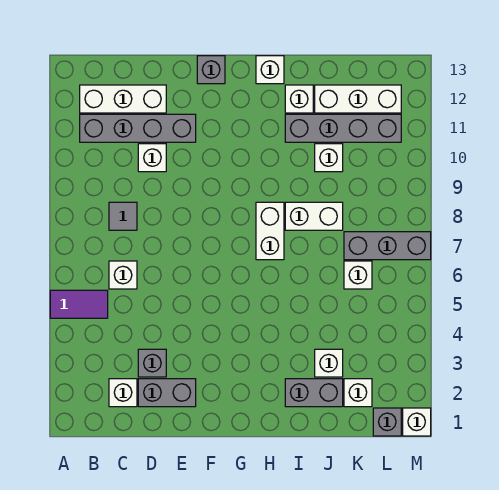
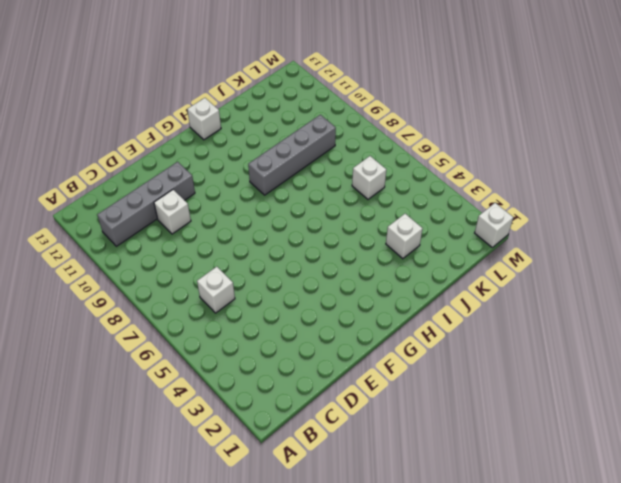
grey 1x4 brick [248,115,336,195] -> grey 1x4 brick moved to [285,114,401,142]
none -> purple 1x2 tile [50,290,108,318]
none -> white 1x3 brick [80,85,166,113]
none -> white 1x1 brick [109,379,137,407]

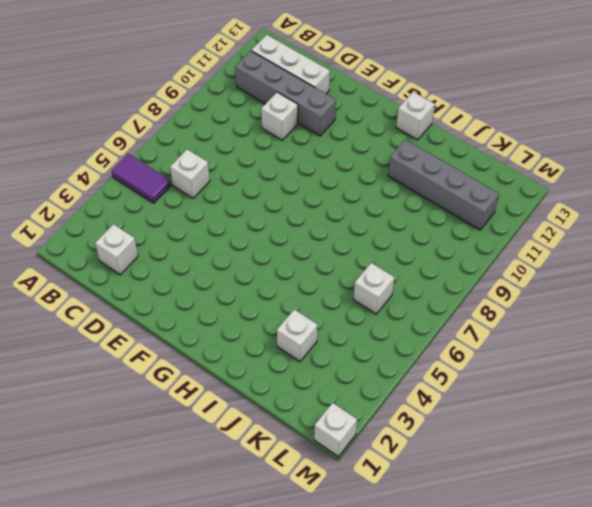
none -> grey 1x1 tile [109,202,137,230]
none -> grey 1x2 brick [138,379,196,407]
none -> grey 1x1 brick [138,349,166,377]

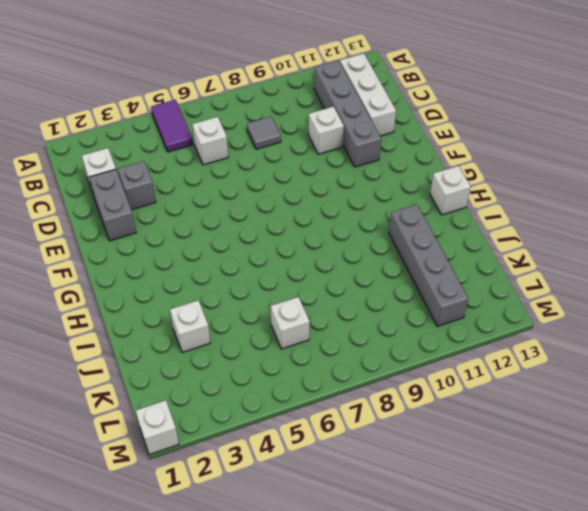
none -> grey 1x1 brick [197,56,225,84]
none -> white 1x2 brick [256,202,284,260]
none -> grey 1x2 brick [285,379,343,407]

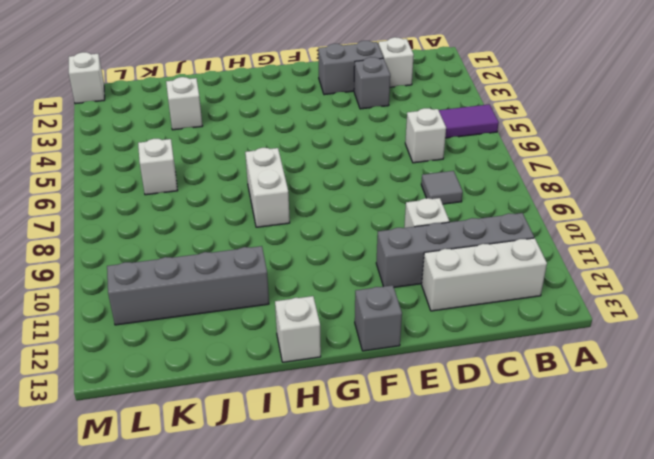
none -> grey 1x2 brick [285,379,343,407]
none -> white 1x2 brick [285,202,343,230]
none -> white 1x1 brick [285,85,313,113]

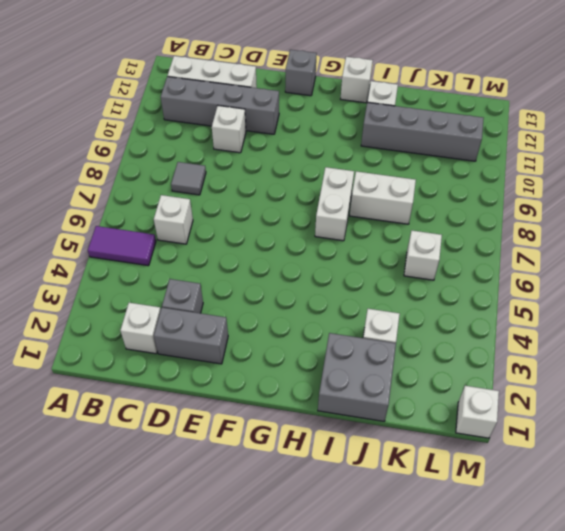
grey 2x2 brick [318,333,396,421] -> grey 1x2 brick [285,379,343,407]
none -> white 1x1 brick [315,144,343,172]
none -> white 1x3 brick [315,85,401,113]
none -> white 1x1 brick [344,379,372,407]

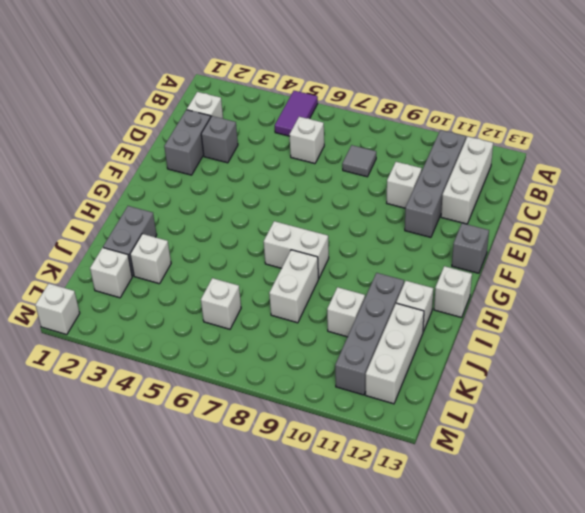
none -> grey 1x3 brick [344,232,431,260]
none -> grey 1x1 brick [373,408,401,436]

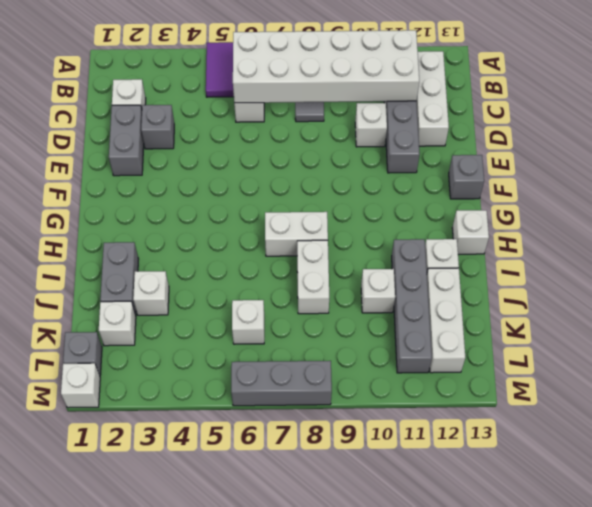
white 2x6 brick [233,30,419,103] -> none
grey 1x3 brick [231,361,332,406] -> grey 1x3 brick turned to [344,232,431,260]

